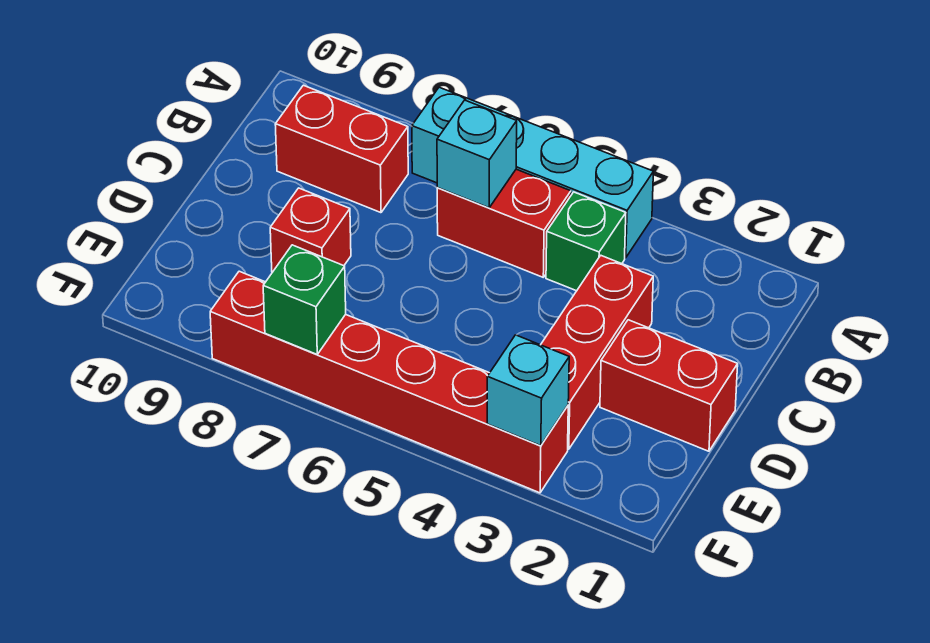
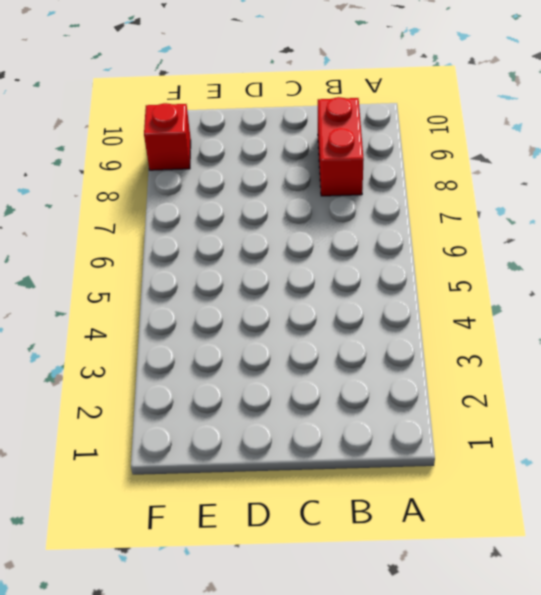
red 1x1 brick [144,103,191,170] -> red 1x1 brick moved to [270,188,351,272]
none -> cyan 1x4 brick [412,87,653,258]
none -> green 1x1 brick [546,192,626,291]

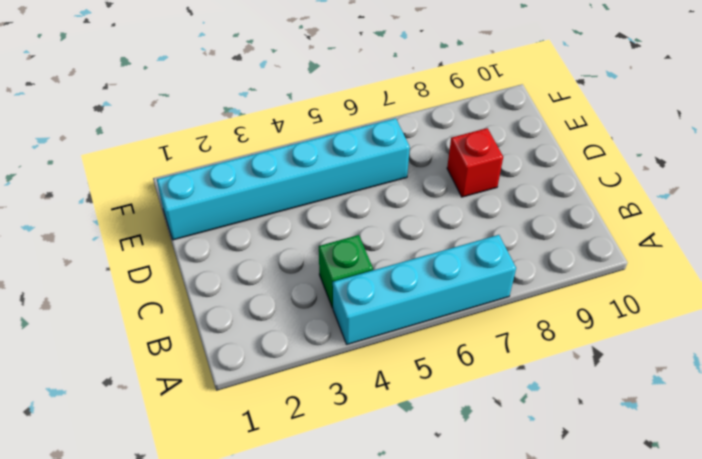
cyan 1x6 brick [157,118,410,240] -> red 1x3 brick [541,256,653,449]
none -> red 1x2 brick [437,169,571,277]
none -> red 1x2 brick [275,85,408,213]

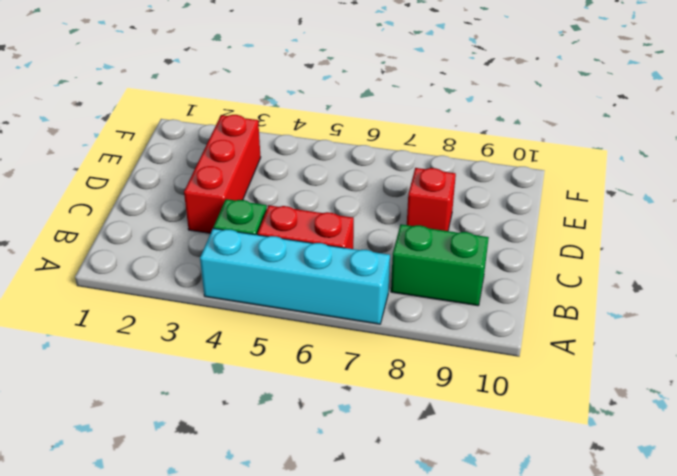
green 1x2 brick [391,224,489,306] -> red 1x2 brick [275,85,408,213]
none -> red 1x2 brick [600,320,738,451]
none -> red 1x6 brick [210,271,568,493]

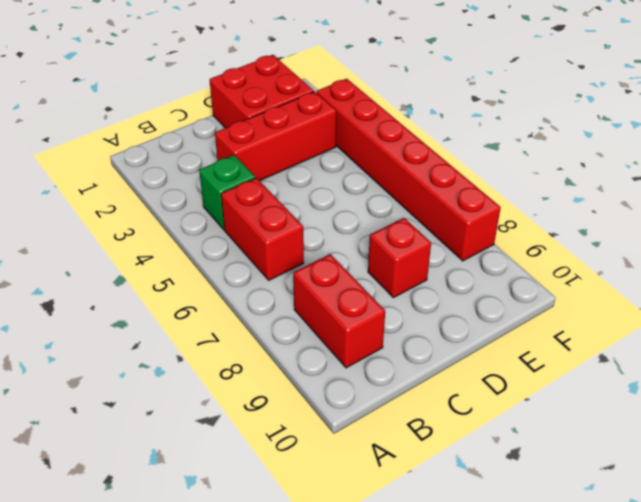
red 2x2 brick [210,55,314,128] -> red 1x2 brick [600,320,738,451]
none -> cyan 1x4 brick [412,87,653,258]
none -> cyan 1x1 brick [437,100,517,208]

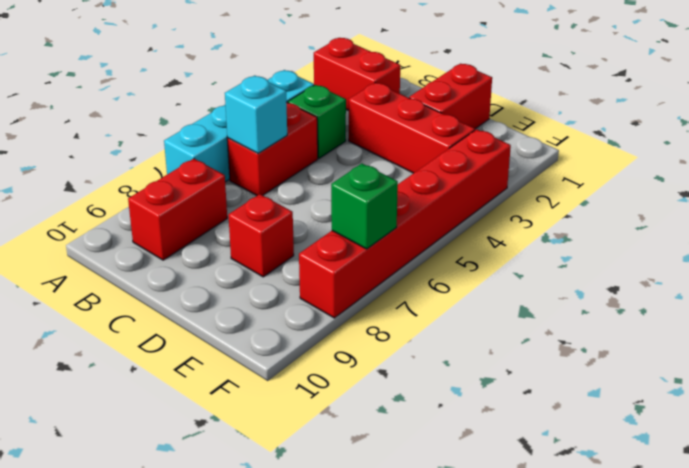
red 1x2 brick [314,38,400,110] -> none
none -> cyan 1x1 brick [487,335,569,446]

